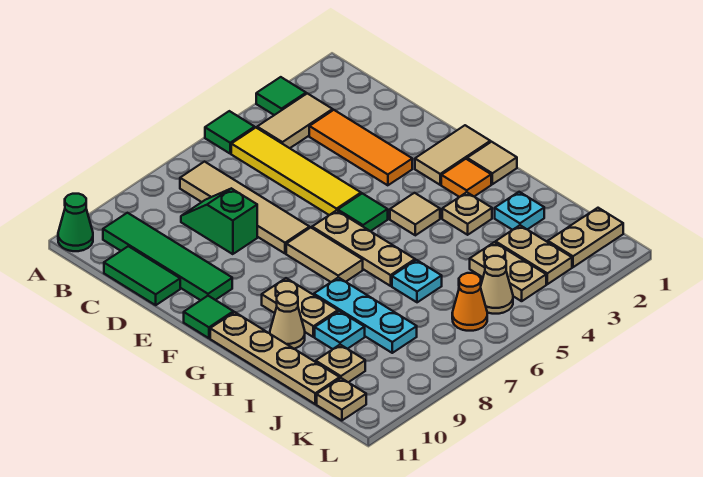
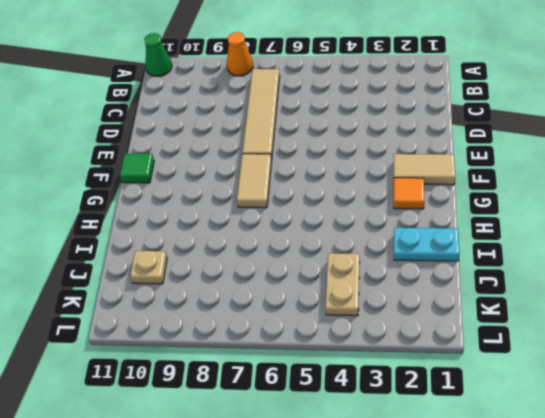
orange 1x1 cone [227,32,253,76] -> orange 1x1 cone moved to [452,273,487,331]
cyan 1x2 plate [394,228,460,261] -> cyan 1x1 plate [495,192,544,230]
none -> green 1x1 tile [256,77,306,115]
none -> green 1x1 tile [205,111,255,153]
none -> tan 1x2 tile [257,93,333,148]
none -> yellow 1x4 tile [231,128,361,215]

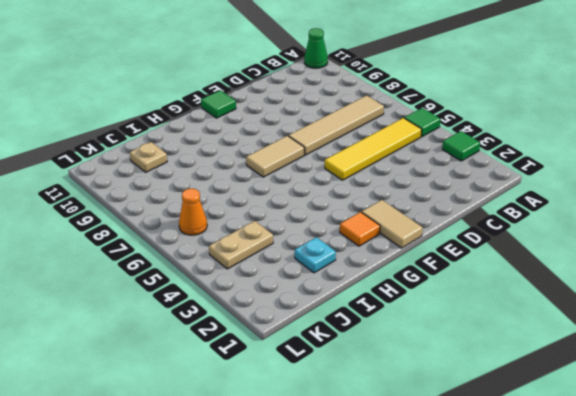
none -> tan 1x2 tile [257,93,333,148]
none -> green 1x4 tile [103,213,232,300]
none -> orange 1x3 tile [309,110,412,185]
none -> green 1x2 slope [181,188,257,254]

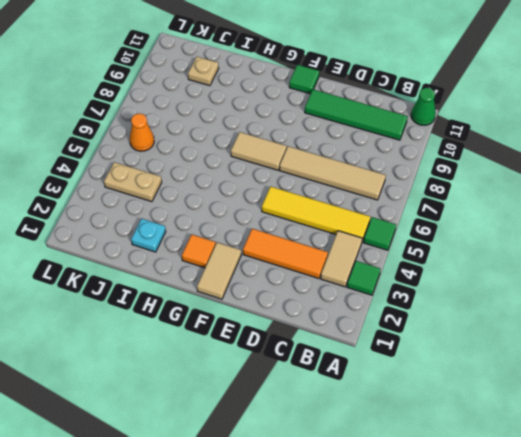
none -> green 1x2 slope [181,188,257,254]
none -> green 1x2 tile [104,246,180,305]
none -> green 1x1 tile [338,193,388,231]
none -> tan 1x3 plate [312,210,415,286]

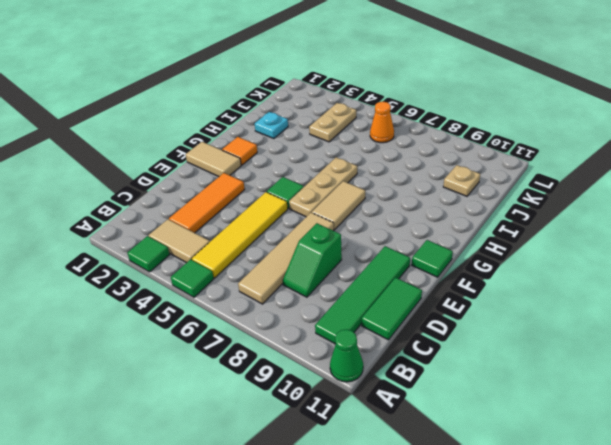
none -> tan 1x1 tile [467,142,517,184]
none -> tan 1x1 tile [390,193,440,235]
none -> tan 1x2 plate [262,278,338,337]
none -> tan 1x4 plate [210,312,340,404]

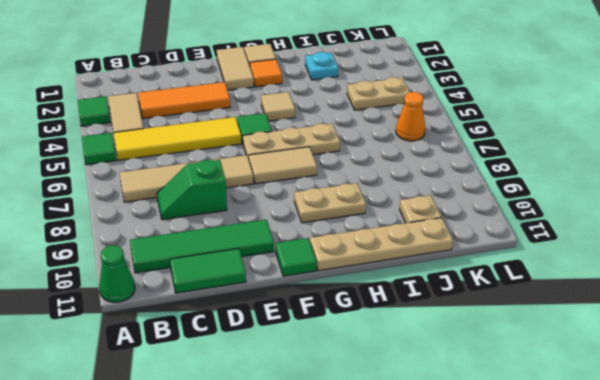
none -> tan 1x1 plate [442,192,492,235]
none -> cyan 1x3 plate [314,277,417,353]
none -> tan 1x1 cone [270,292,305,349]
none -> cyan 1x1 plate [392,260,442,302]

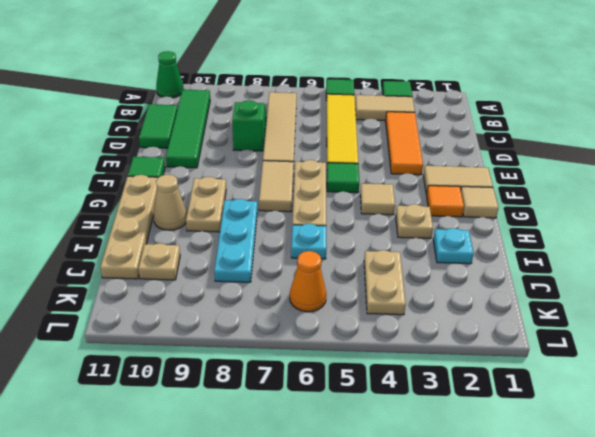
none -> cyan 1x1 plate [315,311,365,349]
none -> tan 1x2 plate [496,225,572,284]
none -> tan 1x2 plate [548,208,623,267]
none -> tan 1x1 cone [481,256,513,314]

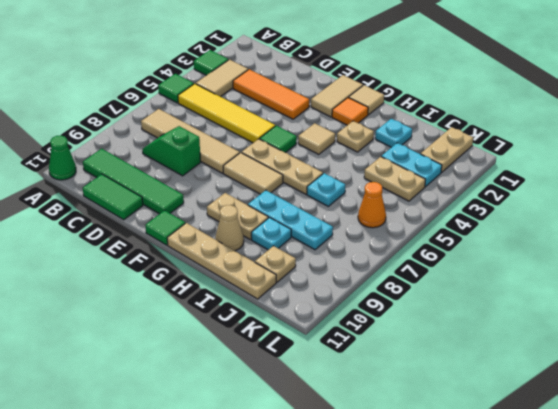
cyan 1x2 plate [381,143,442,187] -> tan 1x2 plate [496,225,572,284]
none -> tan 1x1 cone [481,256,513,314]
none -> tan 1x1 plate [317,378,366,421]

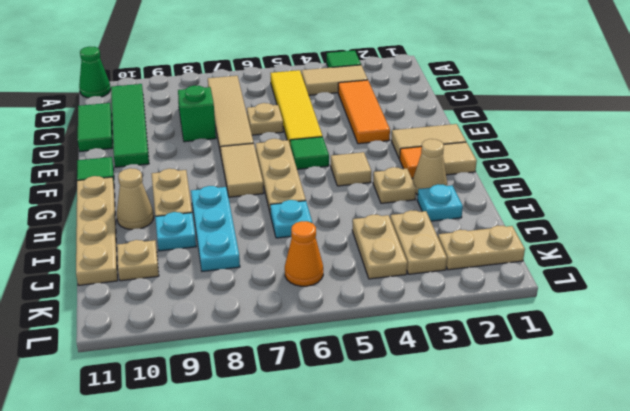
tan 1x1 plate [247,103,283,135] -> tan 1x1 plate moved to [317,378,366,421]
tan 1x1 cone [413,139,447,195] -> tan 1x1 cone moved to [481,256,513,314]
none -> green 1x1 tile [205,111,255,153]

